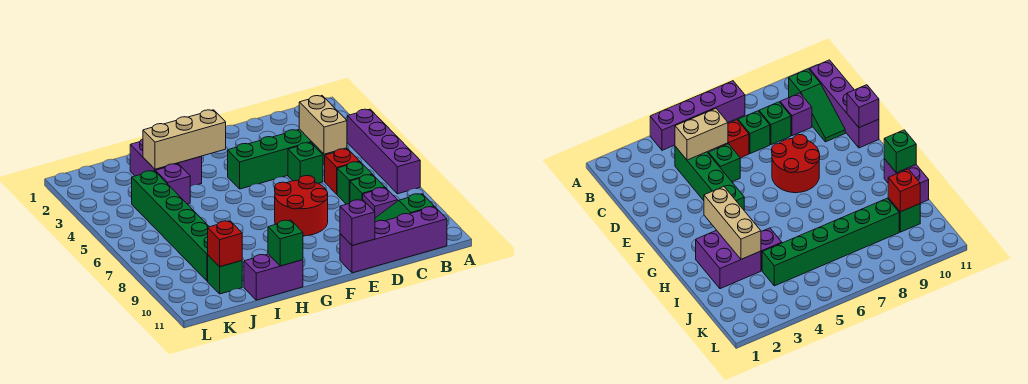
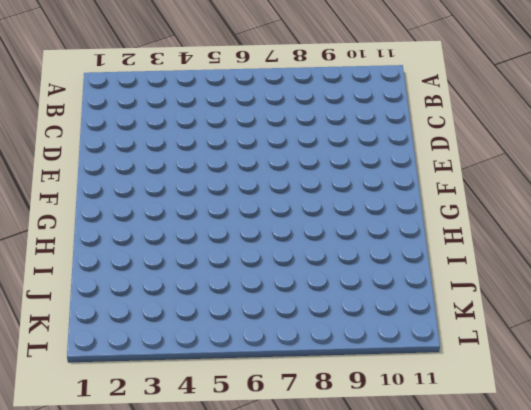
none -> purple 1x4 brick [347,109,420,194]
none -> green 1x3 slope [375,194,434,222]
none -> purple 1x4 brick [340,207,447,273]

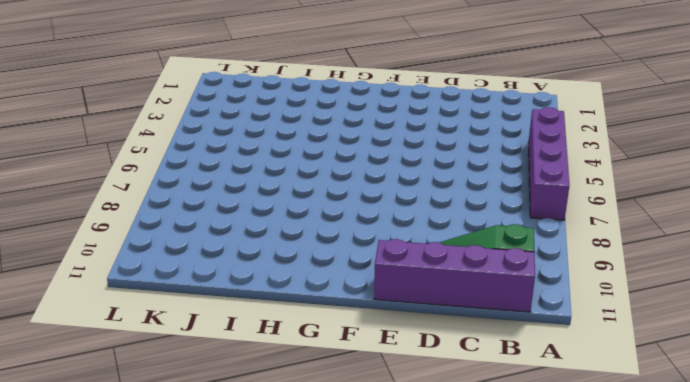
none -> green 1x4 brick [228,129,334,189]
none -> red 1x1 brick [325,149,360,194]
none -> green 1x1 brick [337,162,372,204]

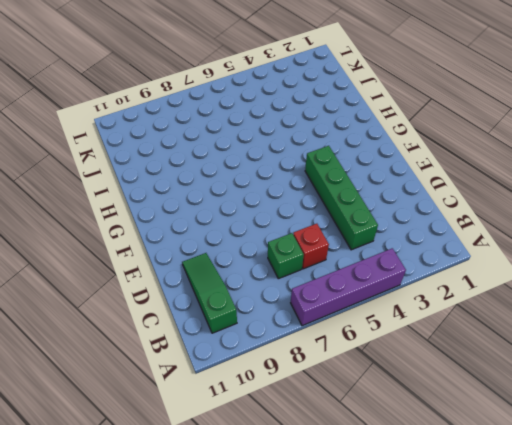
none -> purple 1x4 brick [340,207,447,273]
none -> green 1x1 brick [350,175,385,202]
none -> purple 1x1 brick [363,188,398,218]

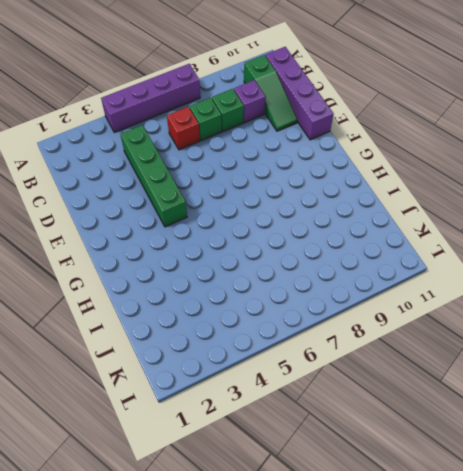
none -> green 1x1 brick [288,143,323,183]
none -> red 2x2 round brick [275,176,328,236]
none -> purple 2x2 brick [130,139,202,186]

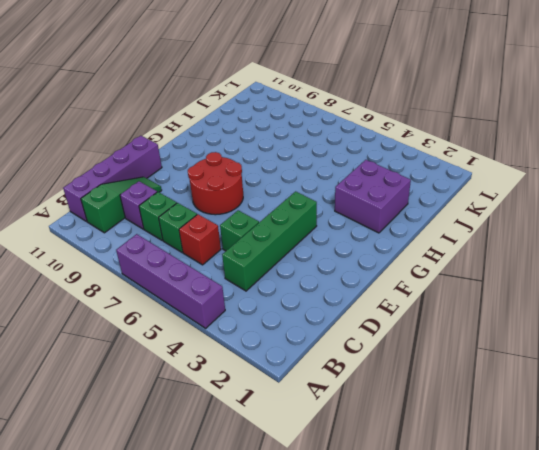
none -> purple 1x2 brick [244,254,303,300]
none -> purple 1x1 brick [156,164,190,204]
none -> green 1x6 brick [132,171,209,281]

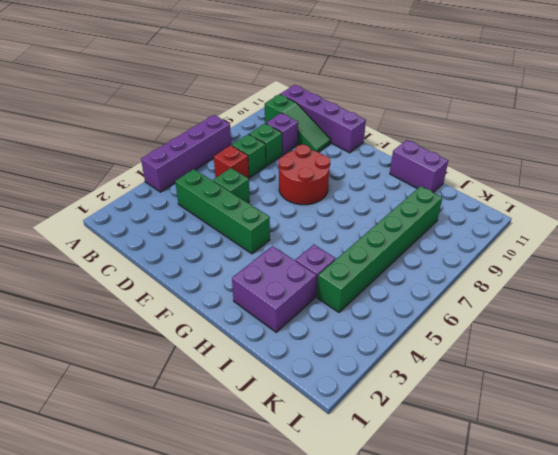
none -> green 1x1 brick [208,255,242,294]
none -> tan 1x2 brick [299,96,347,154]
none -> purple 1x1 brick [340,200,375,246]

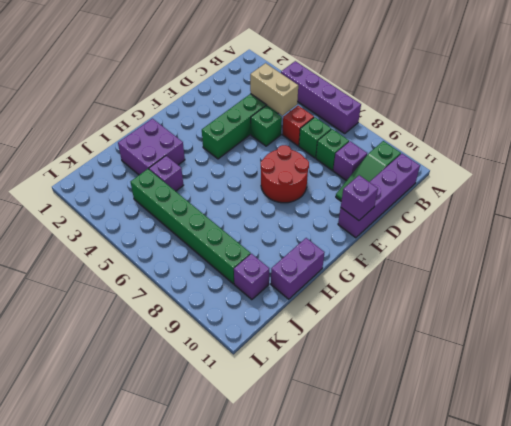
purple 1x1 brick [234,254,269,300] -> green 1x1 brick [208,255,242,294]
none -> tan 1x3 brick [143,110,226,169]
none -> green 1x1 brick [268,220,303,266]
none -> red 1x1 brick [208,221,242,267]

